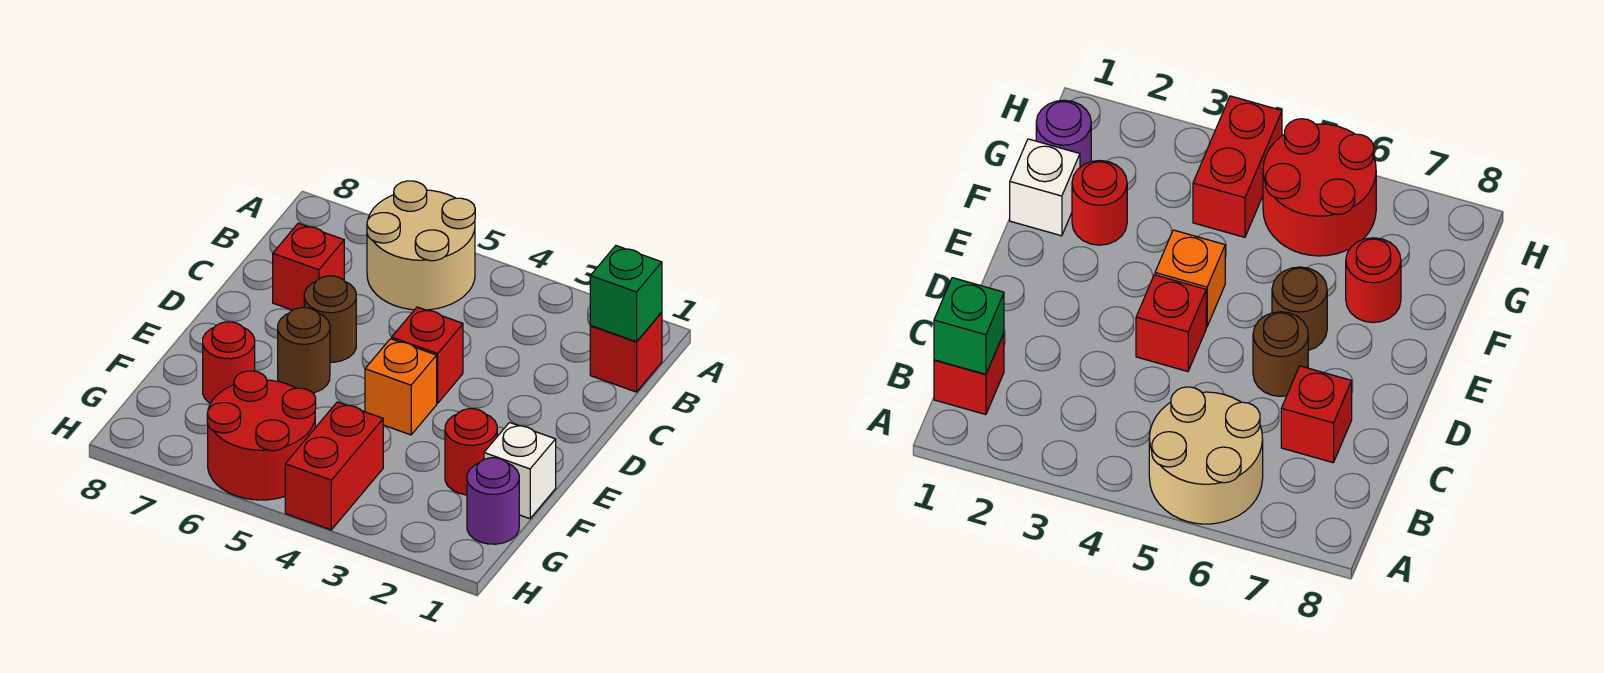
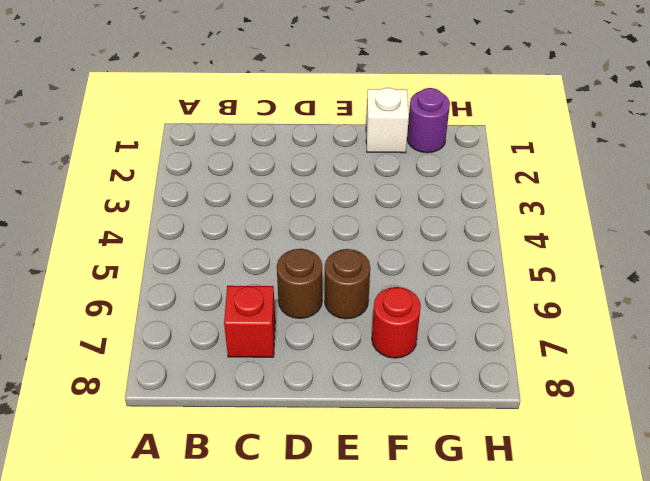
none -> tan 2x2 round brick [367,181,475,310]
none -> red 1x1 brick [590,312,662,392]
none -> red 1x1 brick [392,307,463,403]

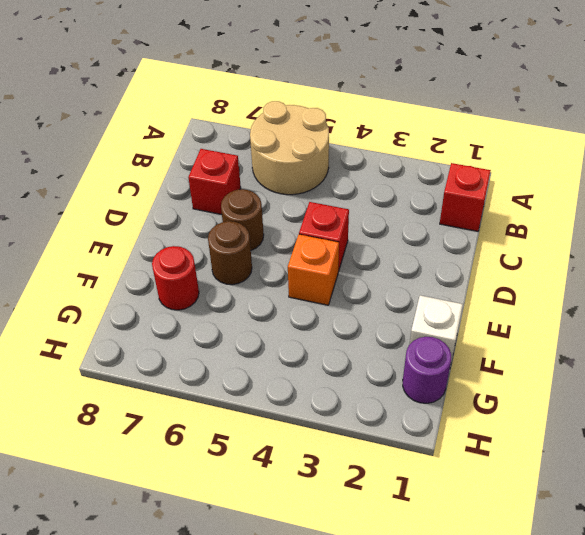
none -> red 1x1 round brick [445,409,497,495]
none -> red 1x2 brick [285,402,383,530]
none -> red 2x2 round brick [207,371,316,500]

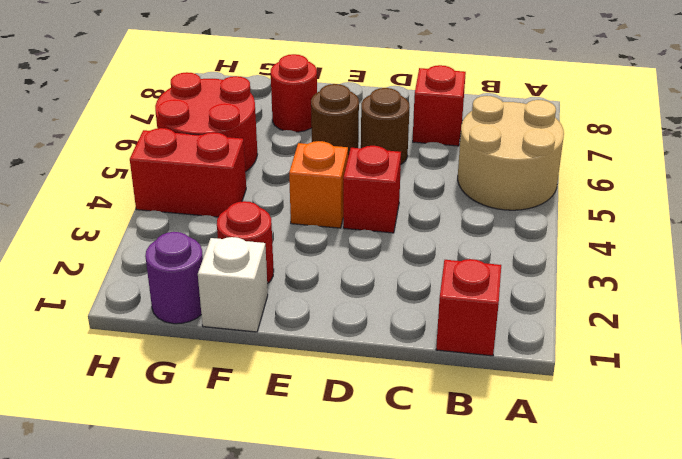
none -> green 1x1 brick [590,246,662,342]

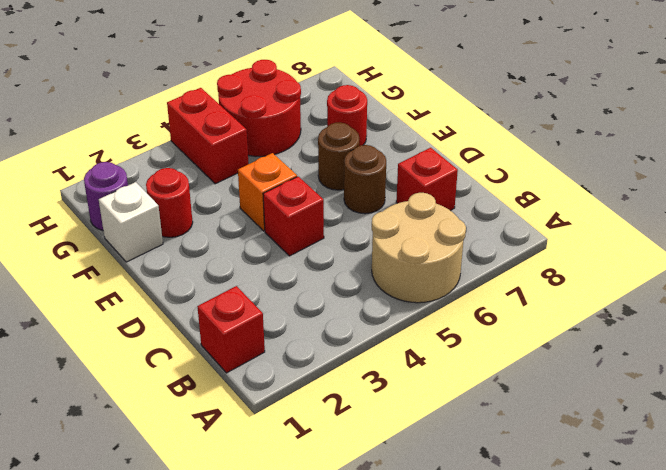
none -> green 1x1 brick [590,246,662,342]

